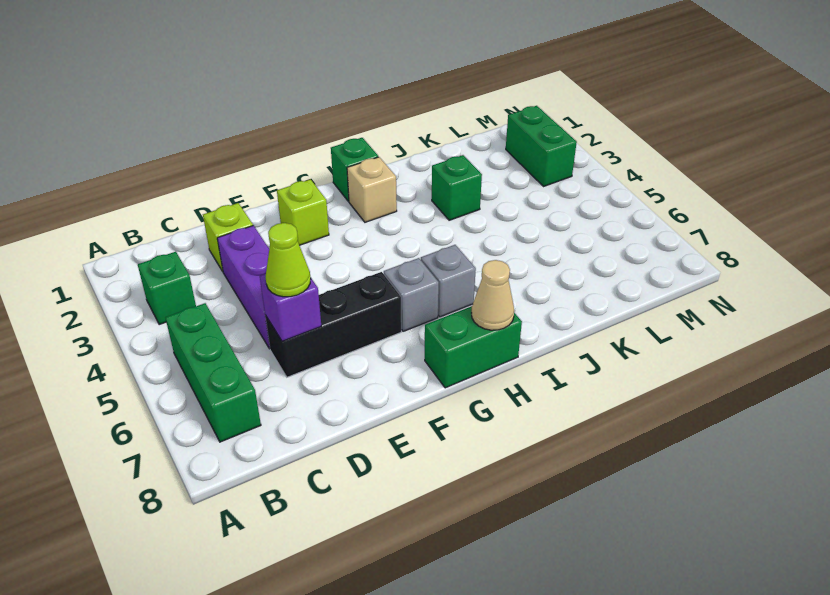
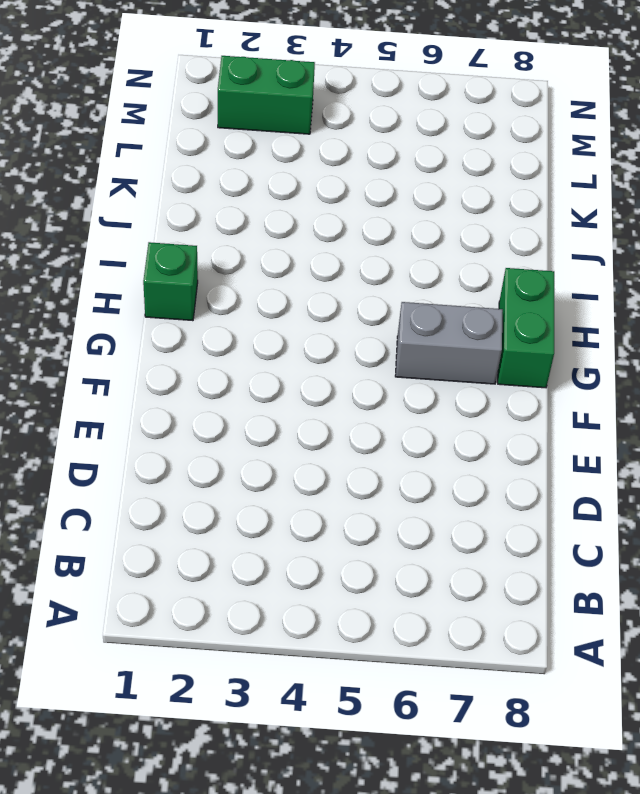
grey 1x2 brick [395,302,503,384] -> grey 1x1 brick [384,258,439,331]
none -> green 1x1 brick [138,252,196,325]
none -> green 1x3 brick [165,303,261,442]
none -> lime 1x1 brick [203,203,253,271]

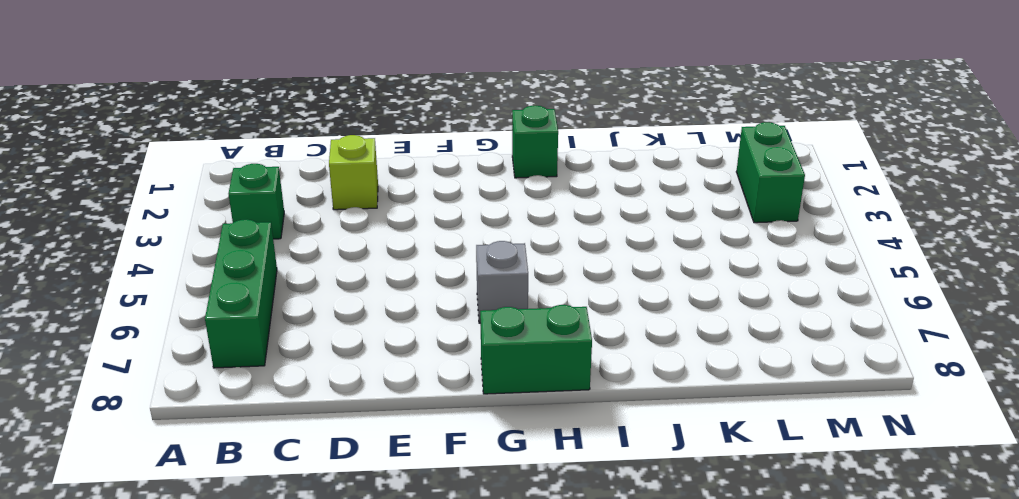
none -> purple 1x3 brick [217,226,270,349]
none -> black 1x3 brick [265,272,401,377]
none -> lime 1x1 brick [277,179,329,245]

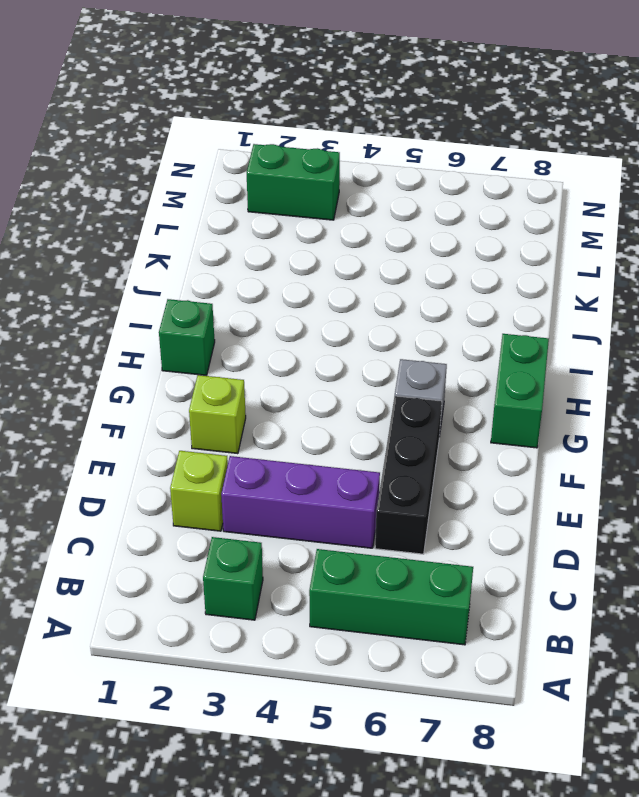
none -> tan 1x1 brick [347,157,397,222]
none -> grey 1x1 brick [421,245,476,317]
none -> green 1x1 brick [432,155,482,220]

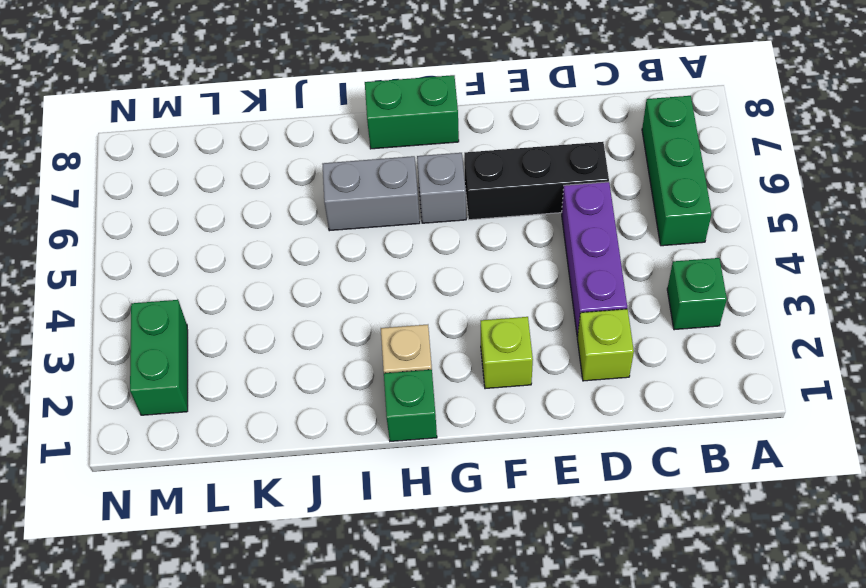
grey 1x2 brick [322,156,420,231] -> grey 1x1 brick [421,245,476,317]
none -> green 1x1 brick [432,155,482,220]
none -> purple 1x1 brick [260,274,321,341]
none -> tan 1x1 cone [472,260,514,330]

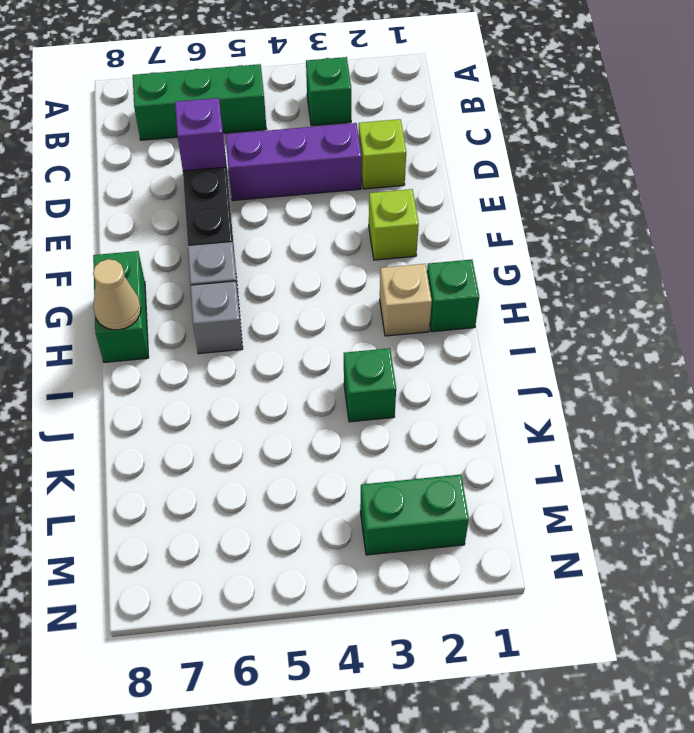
none -> lime 1x1 cone [266,223,311,297]

